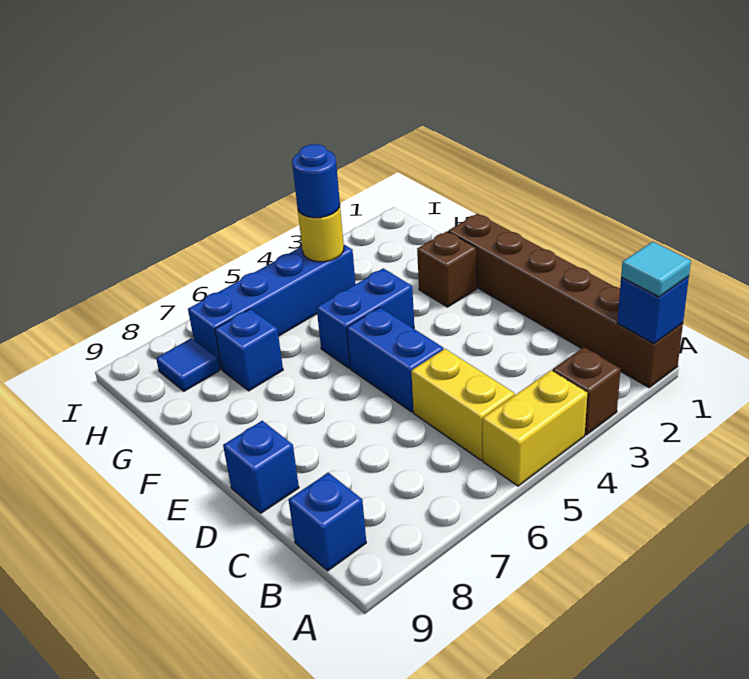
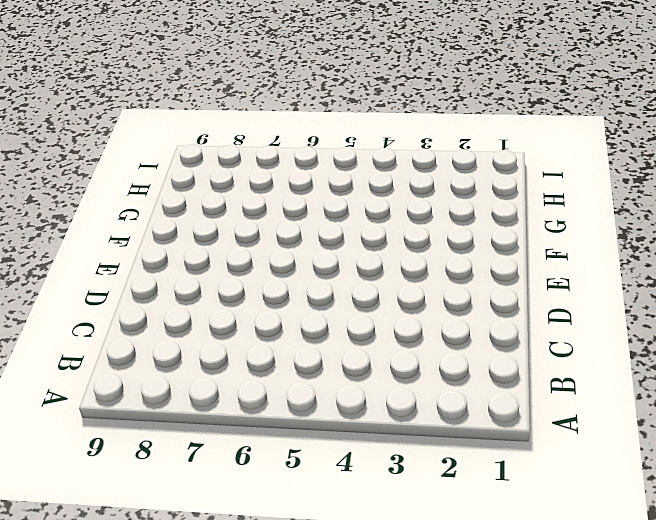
none -> brown 1x6 brick [448,214,683,387]
none -> brown 1x1 brick [552,347,621,435]
none -> yellow 1x2 brick [483,370,587,486]

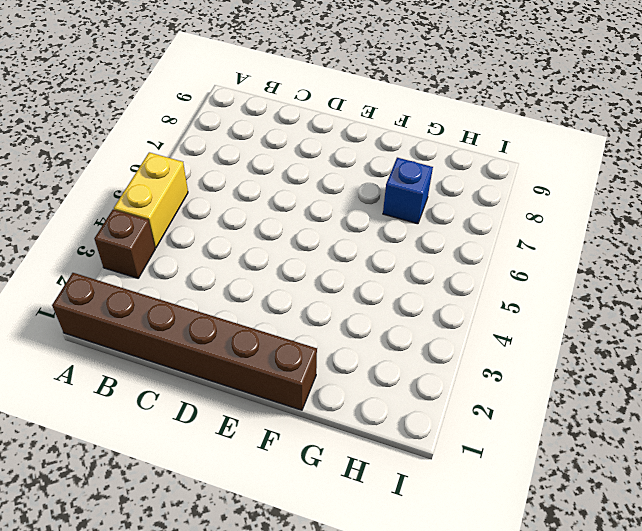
none -> yellow 1x2 brick [411,349,515,460]
none -> blue 1x1 brick [289,473,366,571]
none -> blue 1x2 brick [347,307,443,412]

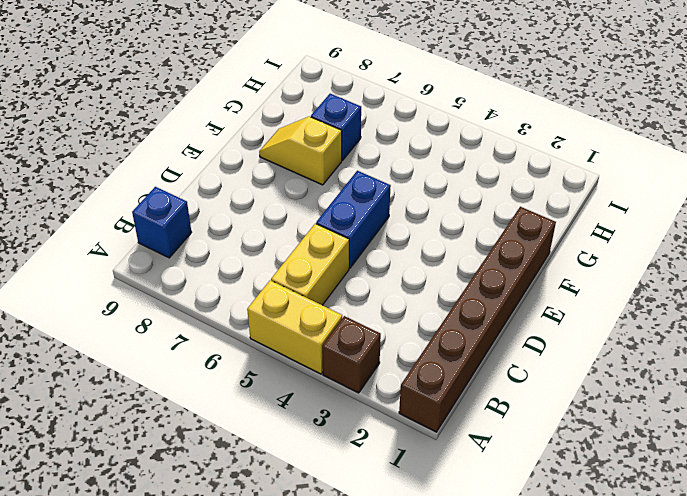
yellow 1x2 slope [259,116,342,185] -> none
none -> blue 1x1 brick [223,421,299,513]
none -> brown 1x1 brick [417,231,477,307]
none -> blue 1x2 brick [317,268,414,368]

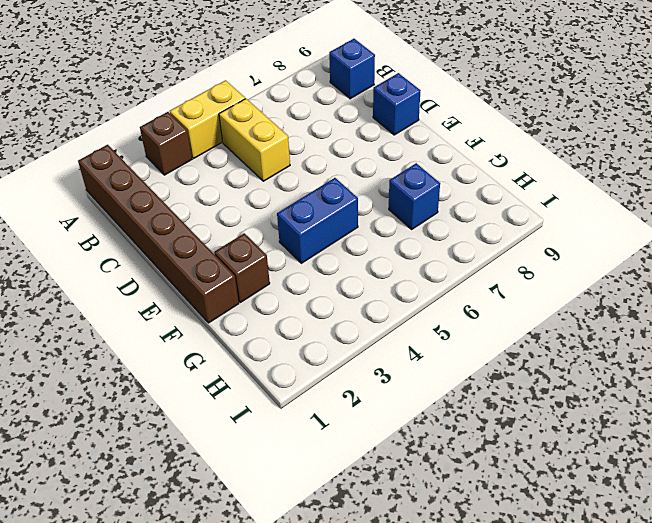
none -> blue 1x2 brick [347,307,443,412]
none -> blue 1x4 brick [188,245,355,370]
none -> blue 1x1 tile [156,338,219,391]

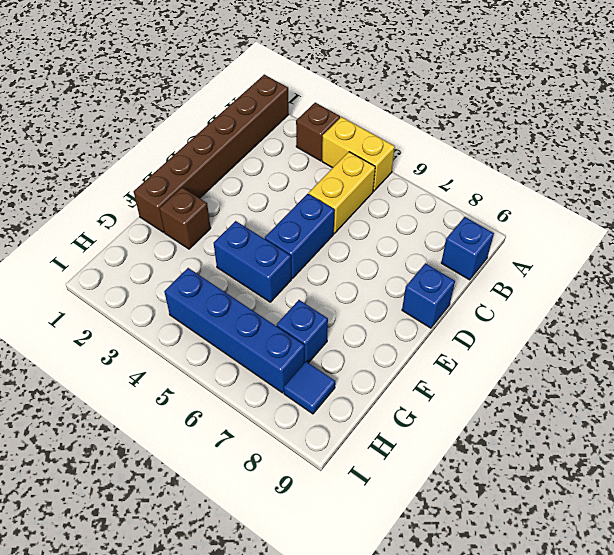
none -> blue 1x1 brick [617,277,689,344]
none -> yellow 1x1 round brick [298,207,344,262]
none -> cyan 1x1 tile [621,242,691,297]

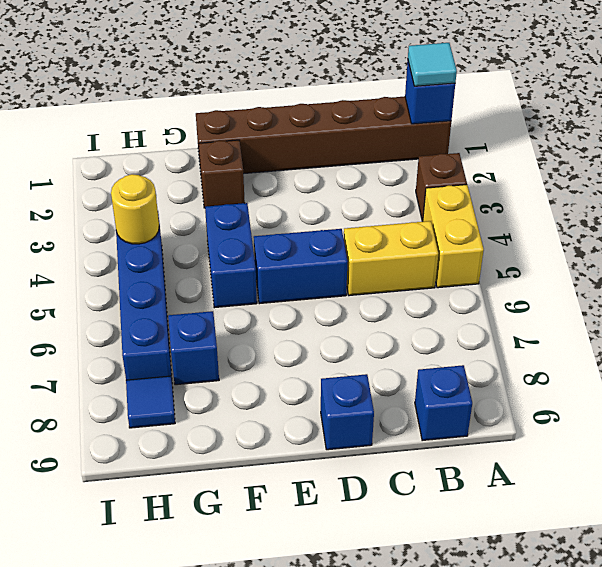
none -> blue 1x1 round brick [292,144,340,218]

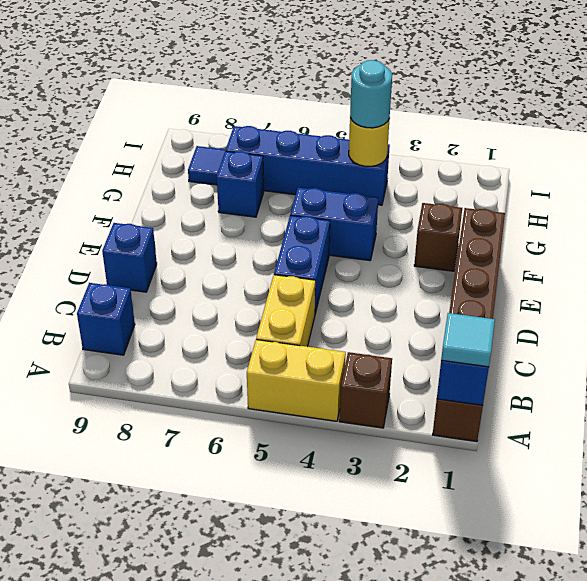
cyan 1x1 round brick [350,60,392,128] -> blue 1x1 round brick [292,144,340,218]

